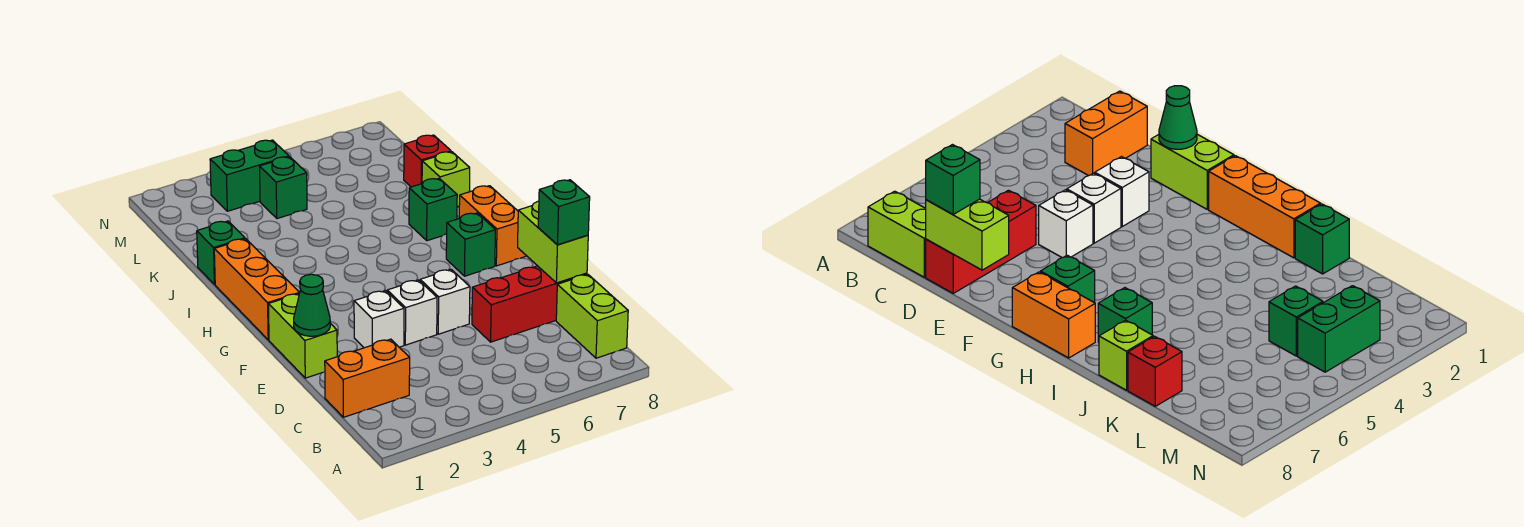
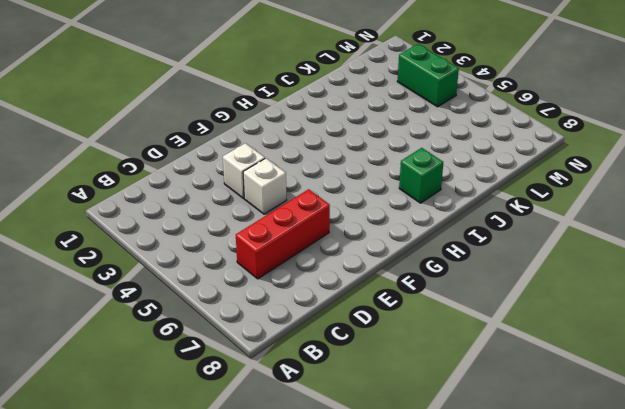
red 1x3 brick [236,189,330,279] -> red 1x3 brick turned to [472,266,587,342]
none -> lime 1x2 brick [556,274,628,358]
none -> orange 1x2 brick [325,339,410,417]
none -> lime 1x2 brick [268,294,337,378]

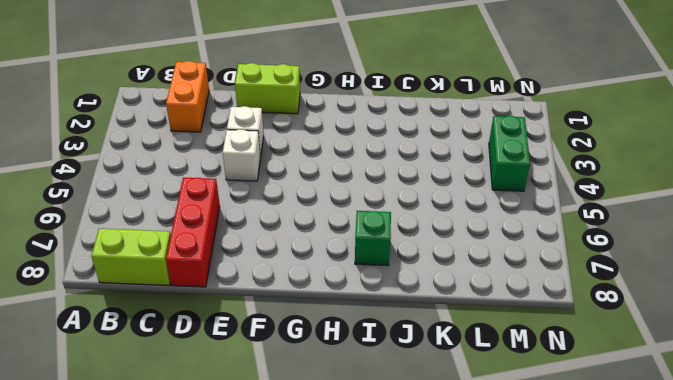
none -> white 1x1 brick [420,269,470,334]
none -> orange 1x3 brick [214,239,300,340]
none -> green 1x1 brick [446,213,495,276]

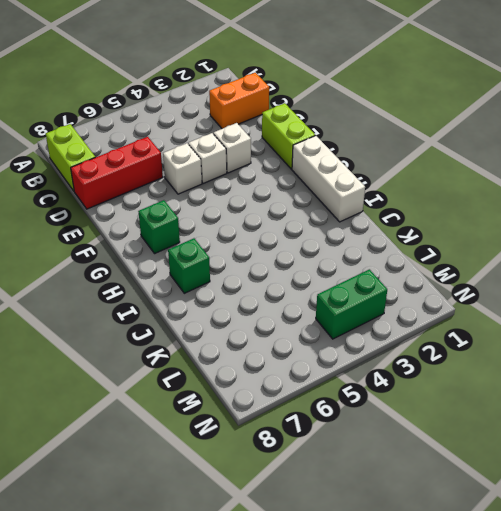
white 1x3 brick [292,136,365,222] -> orange 1x3 brick [214,239,300,340]
none -> orange 1x2 brick [459,186,526,266]
none -> green 1x1 brick [197,221,245,285]
none -> lime 1x1 brick [422,152,470,207]

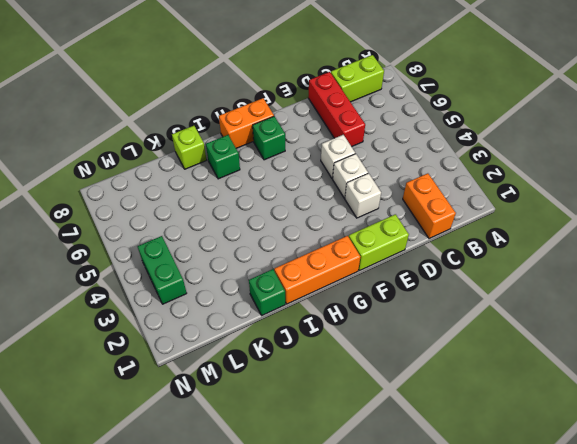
none -> red 1x1 brick [404,135,451,187]
none -> green 1x1 brick [260,157,307,219]
none -> lime 1x2 brick [518,201,588,283]

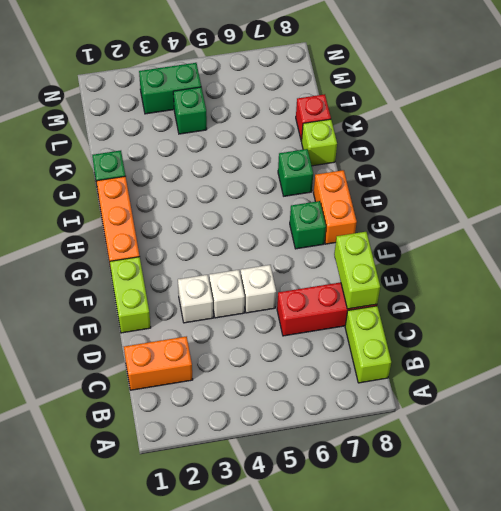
none -> green 1x1 cone [294,274,330,336]
none -> green 1x1 brick [538,180,590,245]

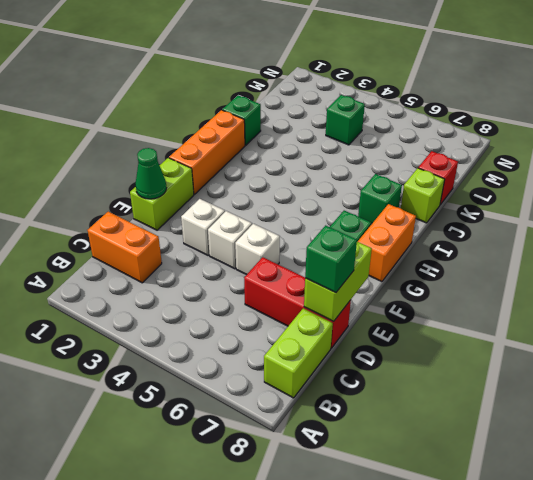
none -> green 1x2 brick [210,140,289,211]

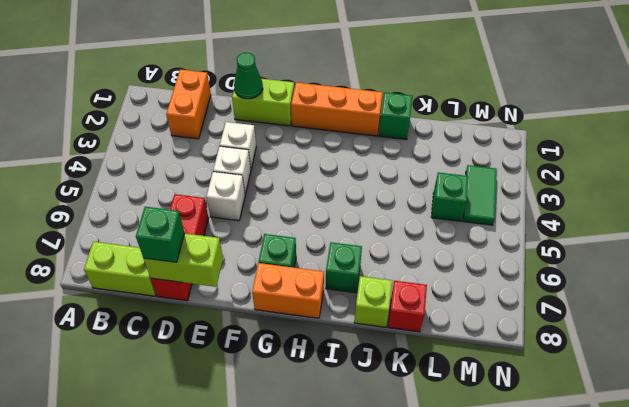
green 1x2 tile [463,165,497,225] -> green 1x2 brick [210,140,289,211]

